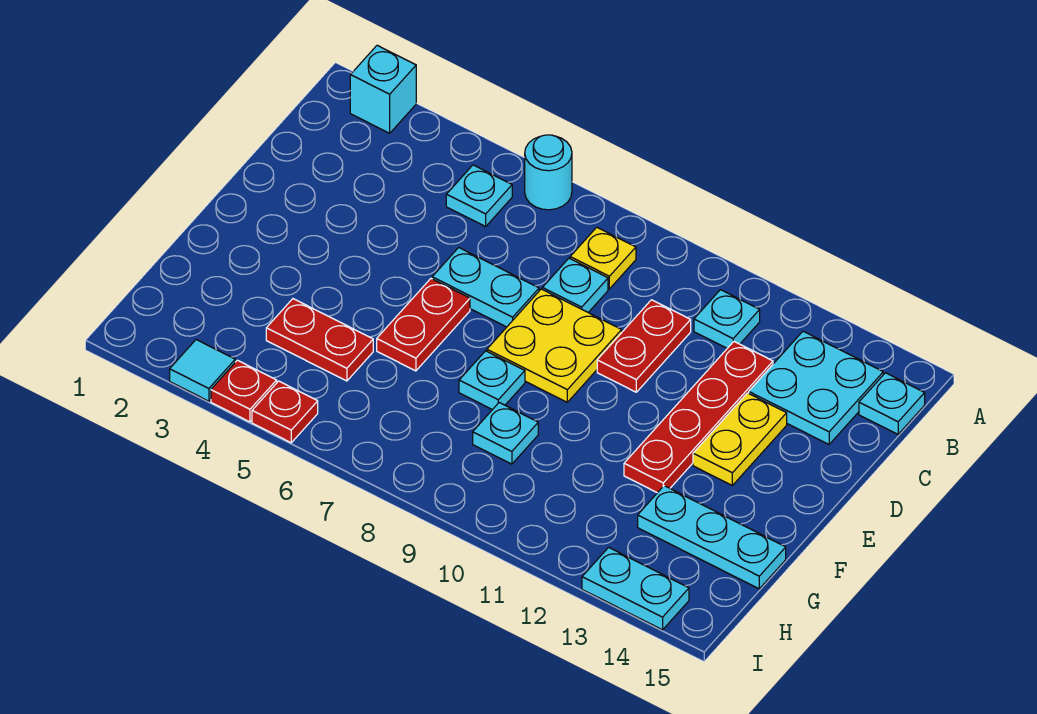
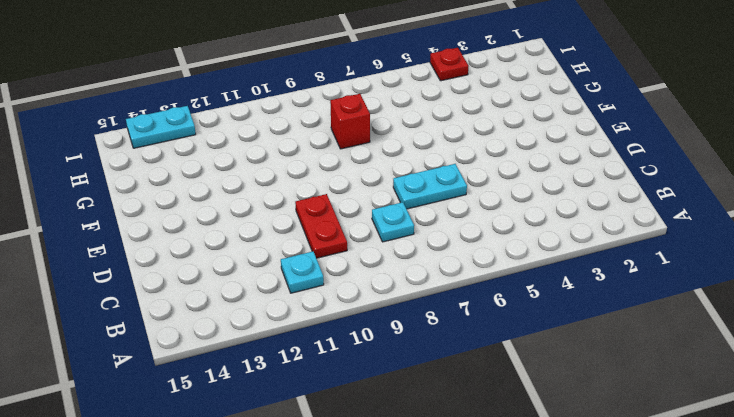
red 1x1 brick [330,94,370,149] -> none
none -> cyan 1x1 brick [350,45,416,133]
none -> cyan 1x1 round brick [525,135,572,210]
none -> cyan 1x1 plate [446,165,512,227]

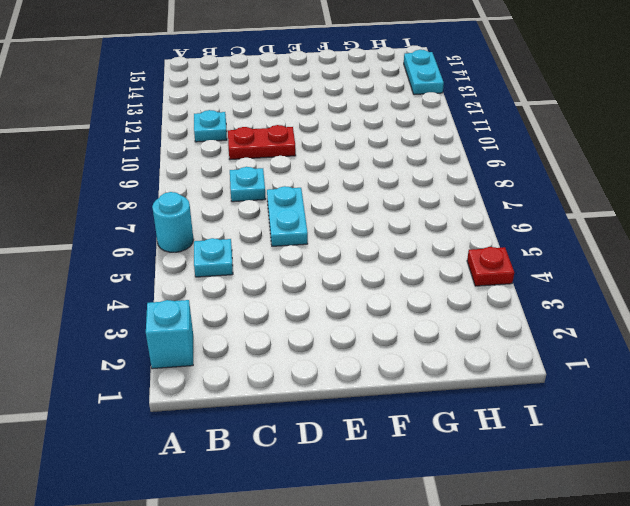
none -> yellow 1x1 plate [570,227,636,289]
none -> cyan 2x2 plate [749,331,883,444]
none -> cyan 1x1 plate [859,373,925,434]

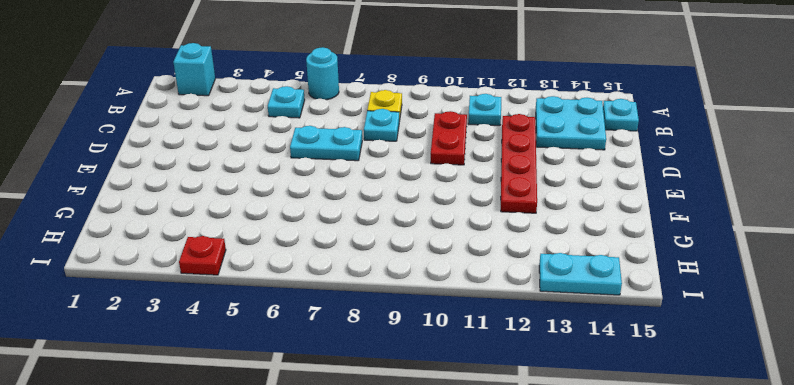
none -> yellow 2x2 plate [487,289,622,402]
none -> yellow 1x2 plate [693,393,787,485]
none -> red 1x2 plate [377,279,470,371]

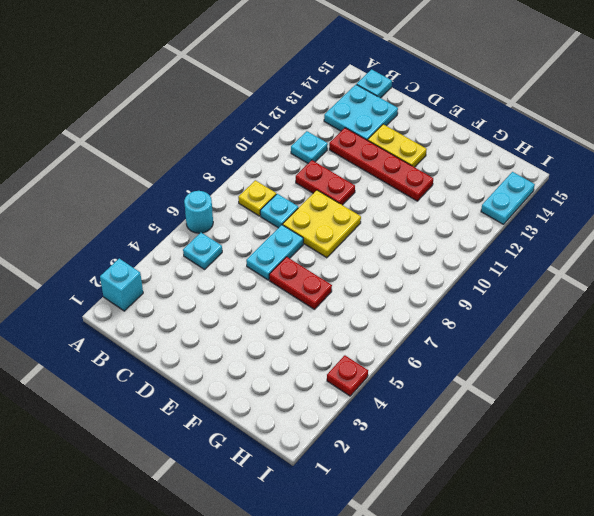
none -> cyan 1x1 plate [459,351,525,410]
none -> red 1x2 plate [266,299,373,381]
none -> cyan 1x1 plate [473,403,538,464]

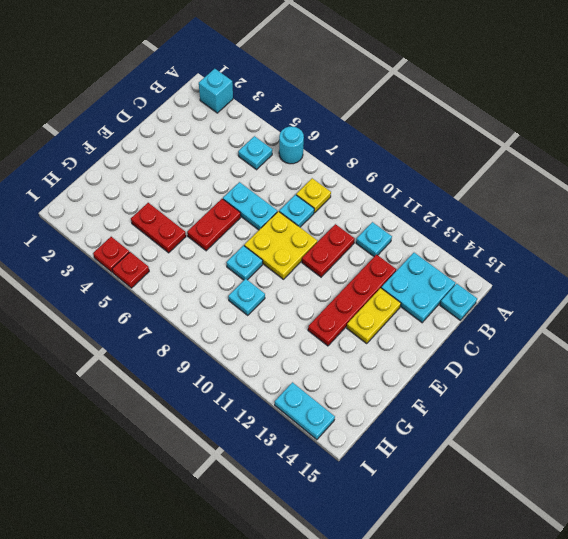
none -> cyan 1x3 plate [638,486,786,589]
none -> cyan 1x1 tile [170,340,235,401]

